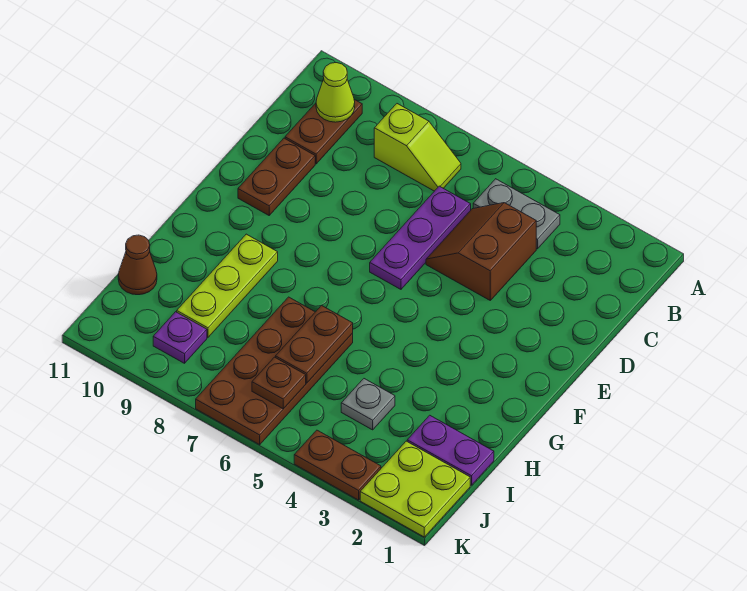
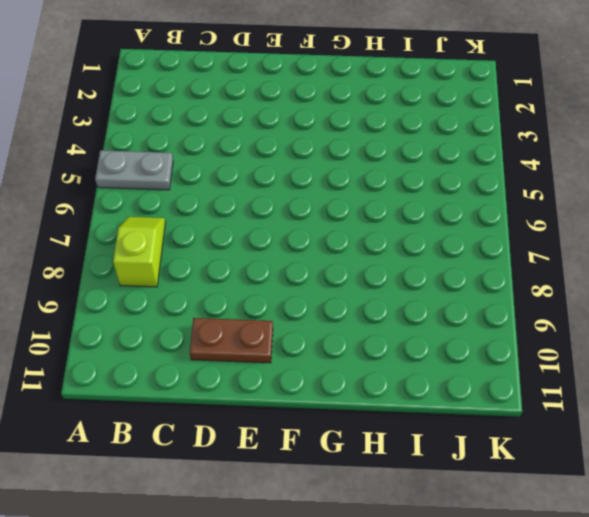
grey 1x2 plate [95,150,173,190] -> grey 1x2 plate turned to [473,179,560,249]
none -> brown 1x2 plate [285,100,362,164]
none -> brown 2x2 slope [426,203,536,300]
none -> purple 1x3 plate [370,186,471,289]

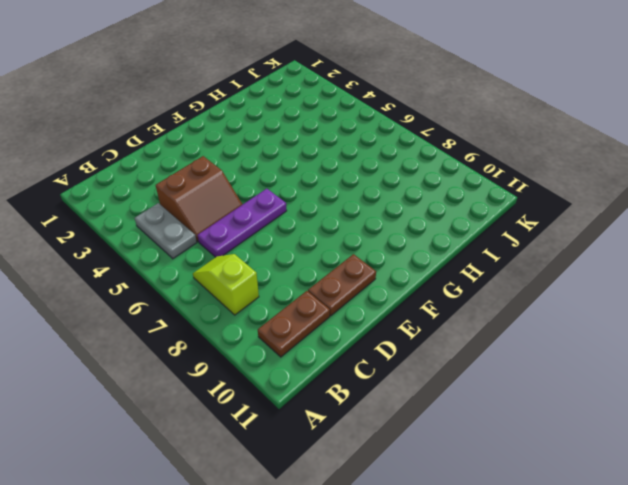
none -> lime 1x3 plate [177,234,278,337]
none -> brown 2x4 plate [196,297,353,445]
none -> purple 1x2 plate [407,415,494,485]

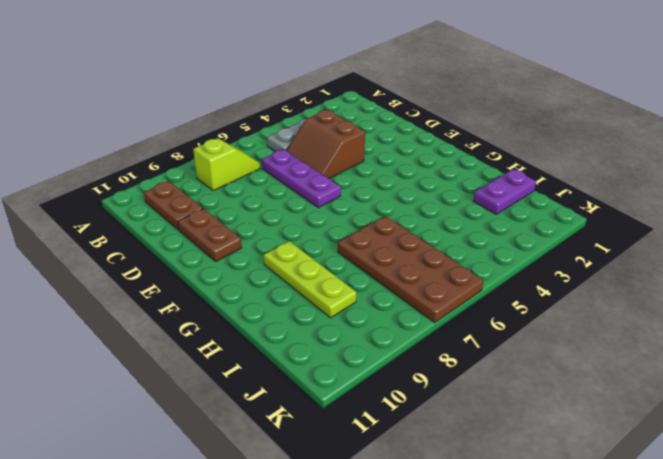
none -> grey 1x1 plate [341,379,395,430]
none -> brown 1x1 cone [118,235,157,295]
none -> lime 2x2 plate [360,441,470,537]

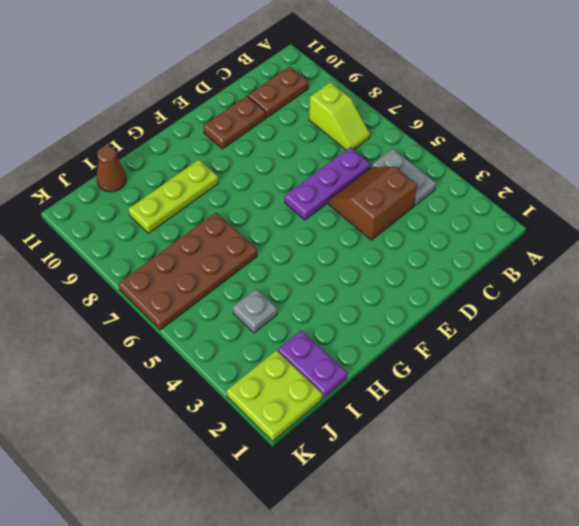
none -> purple 1x1 plate [153,312,207,363]
none -> brown 1x2 plate [294,430,381,500]
none -> lime 1x1 cone [316,63,355,122]

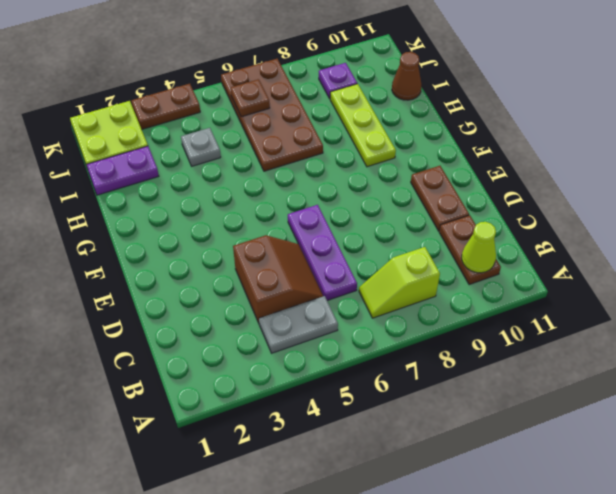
none -> brown 1x2 plate [276,305,353,383]

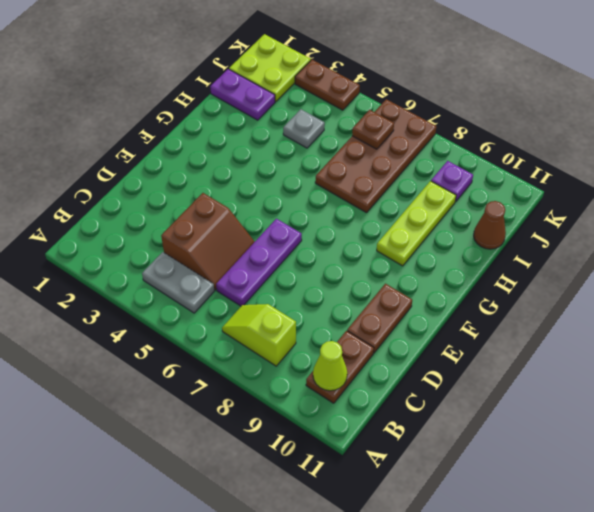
none -> brown 1x2 plate [276,305,353,383]

